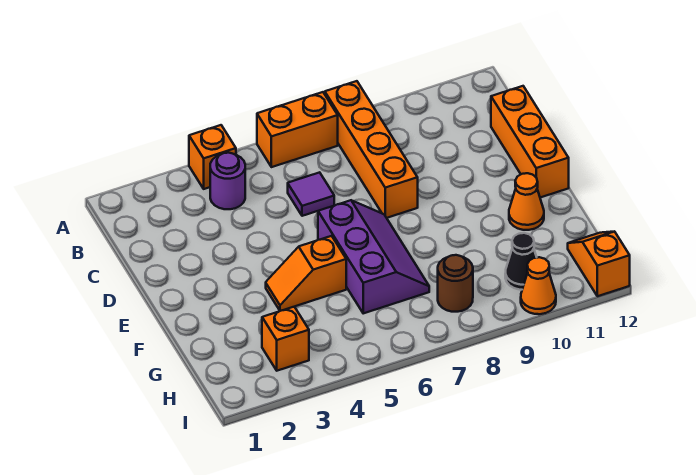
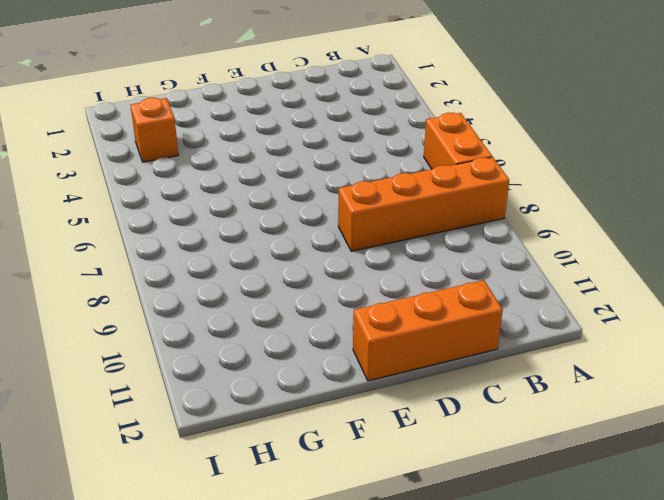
none -> orange 1x1 brick [189,125,236,189]
none -> purple 1x1 round brick [210,153,245,209]
none -> purple 1x1 tile [288,172,334,216]

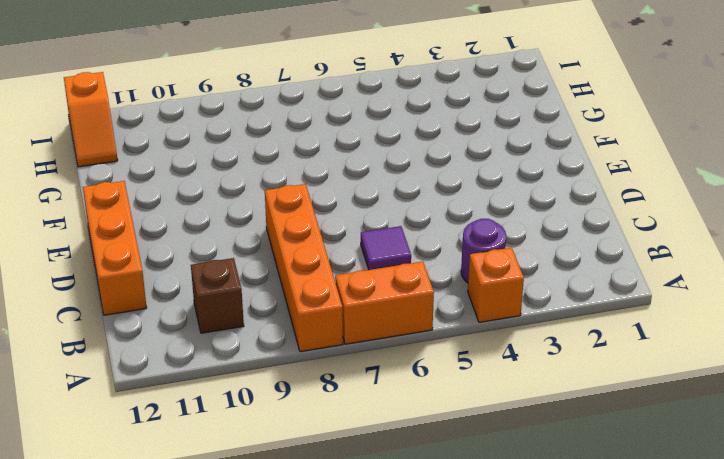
brown 1x1 brick [191,258,244,333] -> none
none -> purple 2x3 slope [318,200,429,313]
none -> orange 1x2 slope [266,236,346,311]
none -> orange 1x1 cone [509,173,544,230]

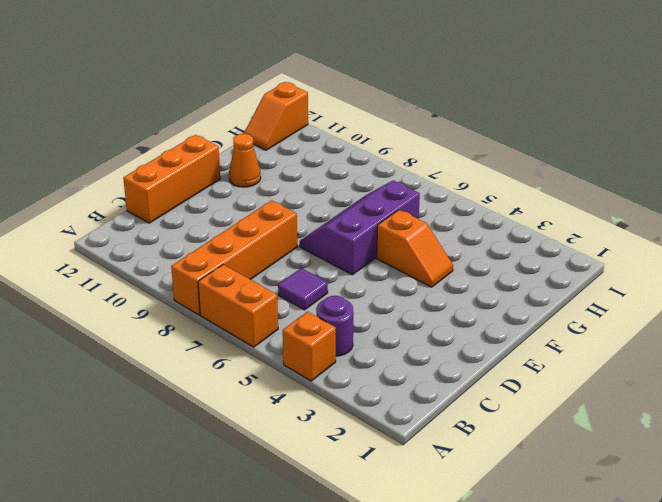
none -> orange 1x1 brick [262,307,309,371]
none -> brown 1x1 round brick [438,255,473,312]
none -> black 1x1 cone [505,233,537,290]

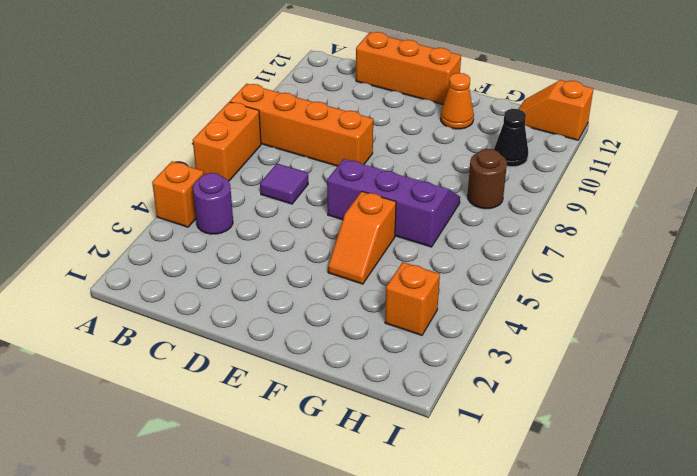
none -> orange 1x1 cone [521,257,556,314]

